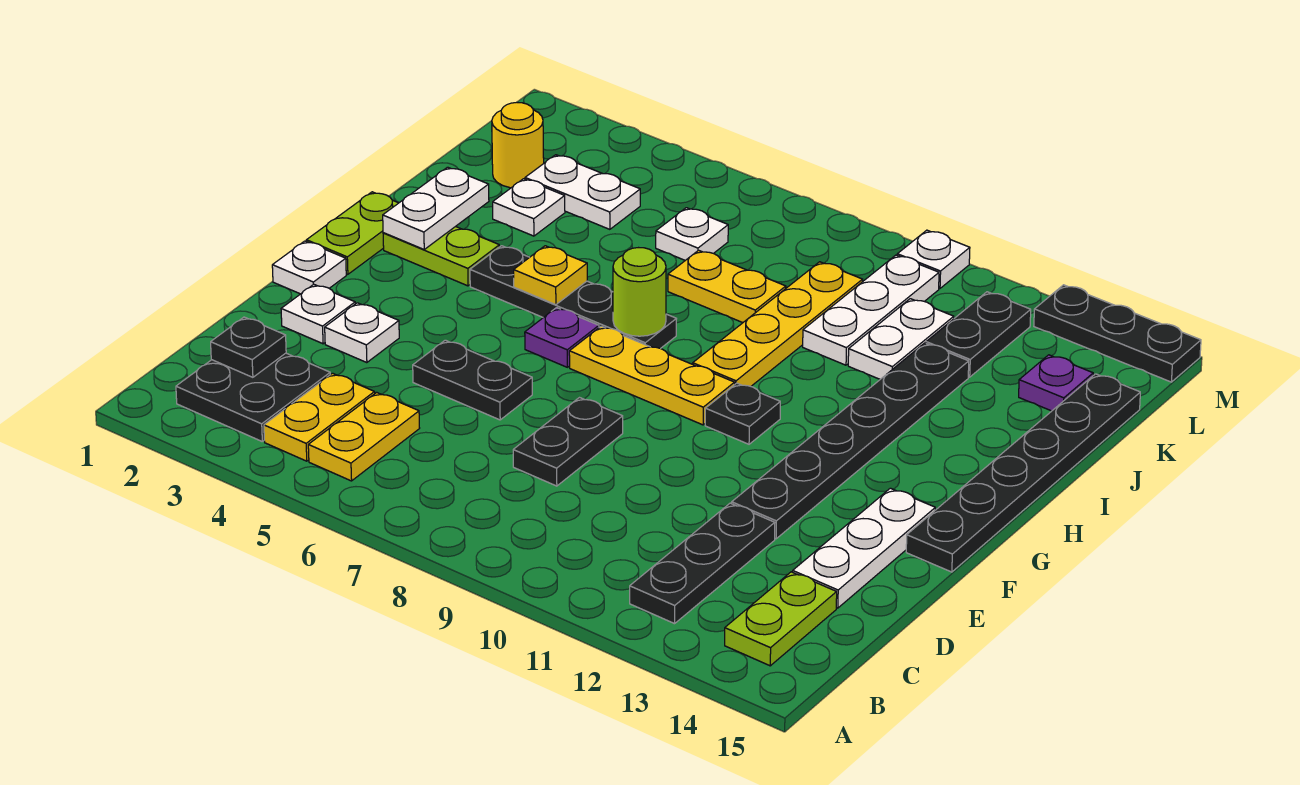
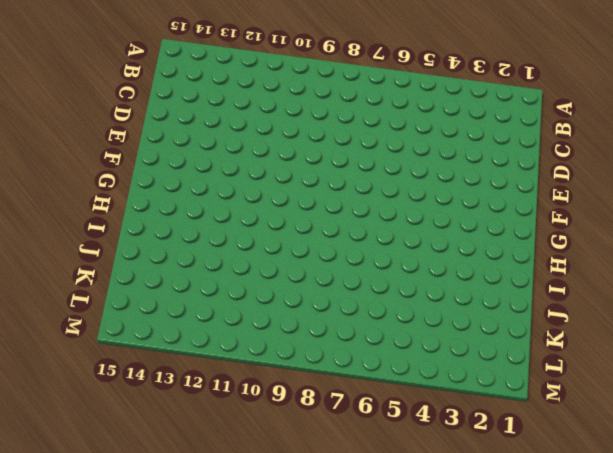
none -> black 2x2 plate [176,353,330,441]
none -> yellow 1x2 plate [264,373,375,461]
none -> yellow 1x2 plate [308,392,420,481]
none -> black 1x3 plate [630,503,775,624]

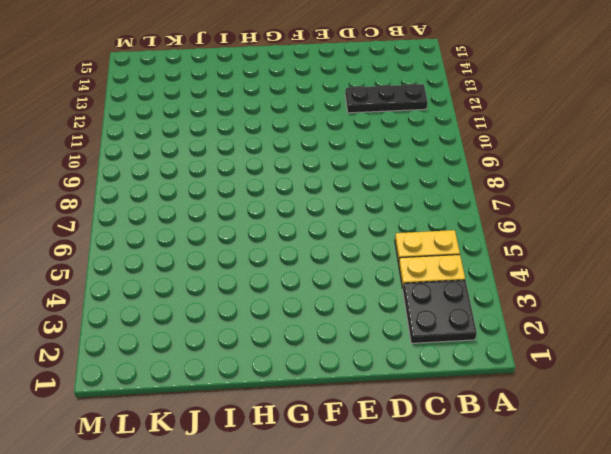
none -> lime 1x2 plate [725,572,837,666]
none -> black 1x2 plate [513,398,623,486]
none -> white 1x3 plate [793,488,935,608]
none -> white 1x1 plate [281,284,355,344]

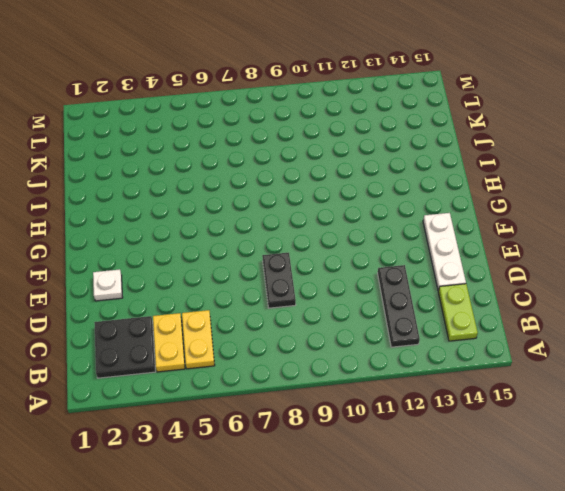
none -> white 1x1 plate [325,303,399,363]
none -> black 1x2 plate [413,340,532,420]
none -> black 1x6 plate [732,343,969,539]
none -> white 1x1 plate [272,241,346,294]

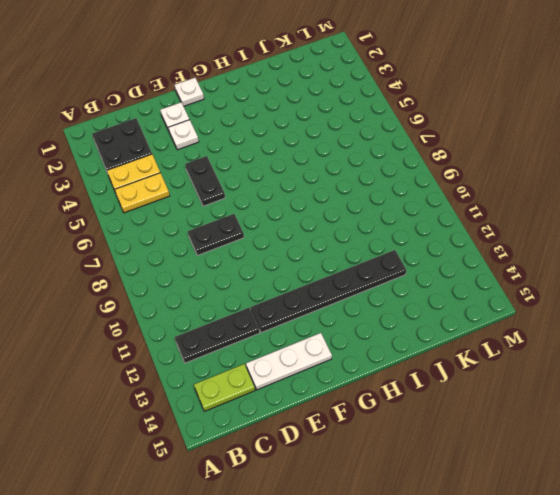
none -> black 1x6 plate [906,374,1140,572]
none -> lime 1x2 plate [307,192,398,274]
none -> purple 1x1 plate [525,308,599,367]
none -> yellow 1x3 plate [569,326,735,425]

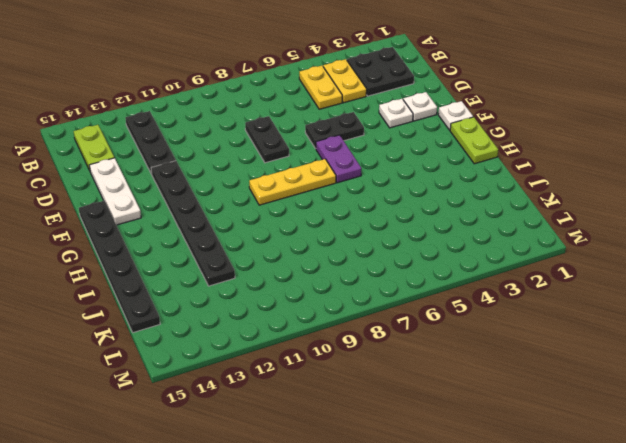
purple 1x2 plate [316,135,361,183] -> purple 1x1 plate [525,308,599,367]
none -> black 1x1 plate [705,383,780,444]
none -> lime 1x2 plate [383,226,499,286]
none -> black 1x4 plate [470,246,676,349]
none -> yellow 1x4 plate [693,262,863,386]

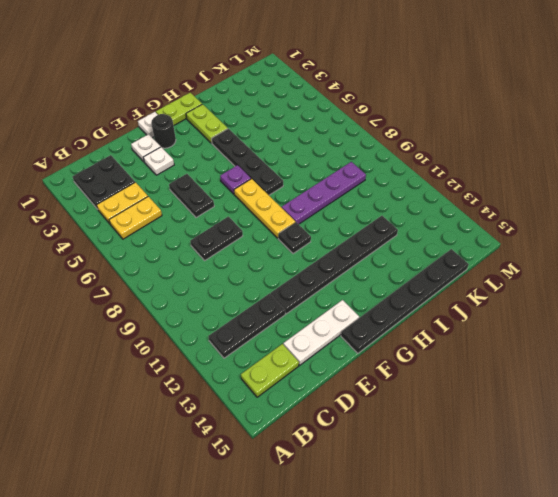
black 1x1 round brick [151,114,176,148] -> none
purple 1x4 plate [282,162,366,224] -> yellow 1x4 plate [693,262,863,386]
none -> white 1x1 plate [493,179,565,236]
none -> yellow 1x2 plate [668,250,786,323]
none -> white 1x3 plate [803,255,939,365]
none -> white 1x2 plate [848,299,954,379]

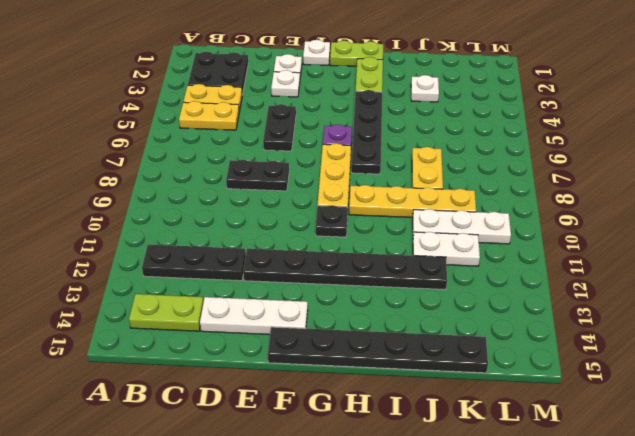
none -> yellow 1x1 round brick [492,102,544,188]
none -> white 1x2 plate [525,155,640,229]
none -> white 1x1 plate [656,208,728,260]
none -> black 1x2 plate [926,292,1031,377]

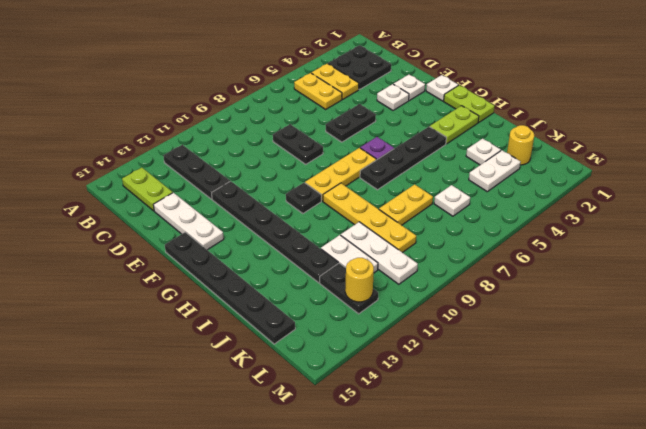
yellow 1x1 round brick [345,258,374,302] -> none
none -> purple 1x1 plate [1019,355,1093,411]
none -> white 1x1 plate [897,230,970,288]
none -> black 1x3 plate [1034,285,1201,382]
none -> black 1x1 plate [211,317,286,377]

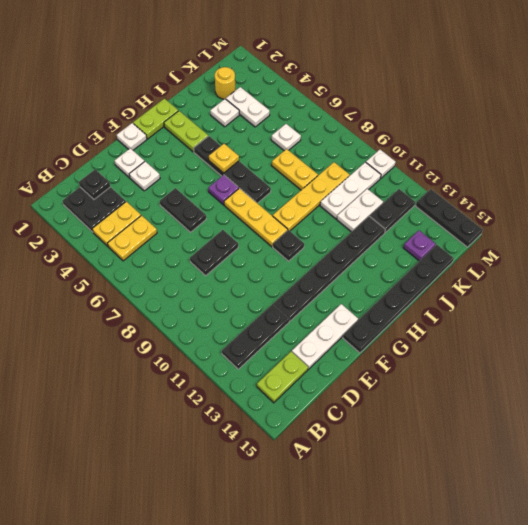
none -> white 1x2 plate [383,167,489,249]
none -> lime 1x1 round brick [613,248,666,336]

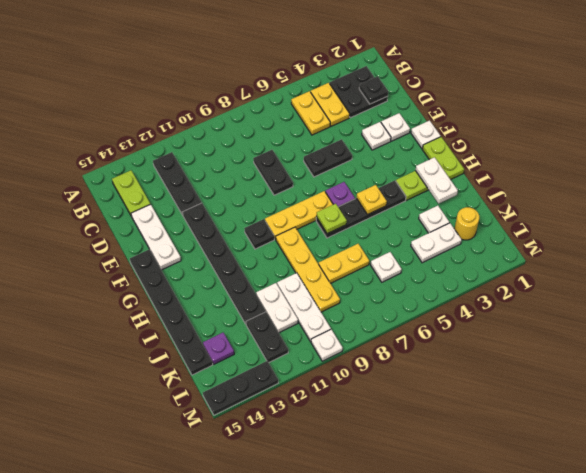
lime 1x1 plate [316,204,347,234] -> lime 1x1 round brick [613,248,666,336]

